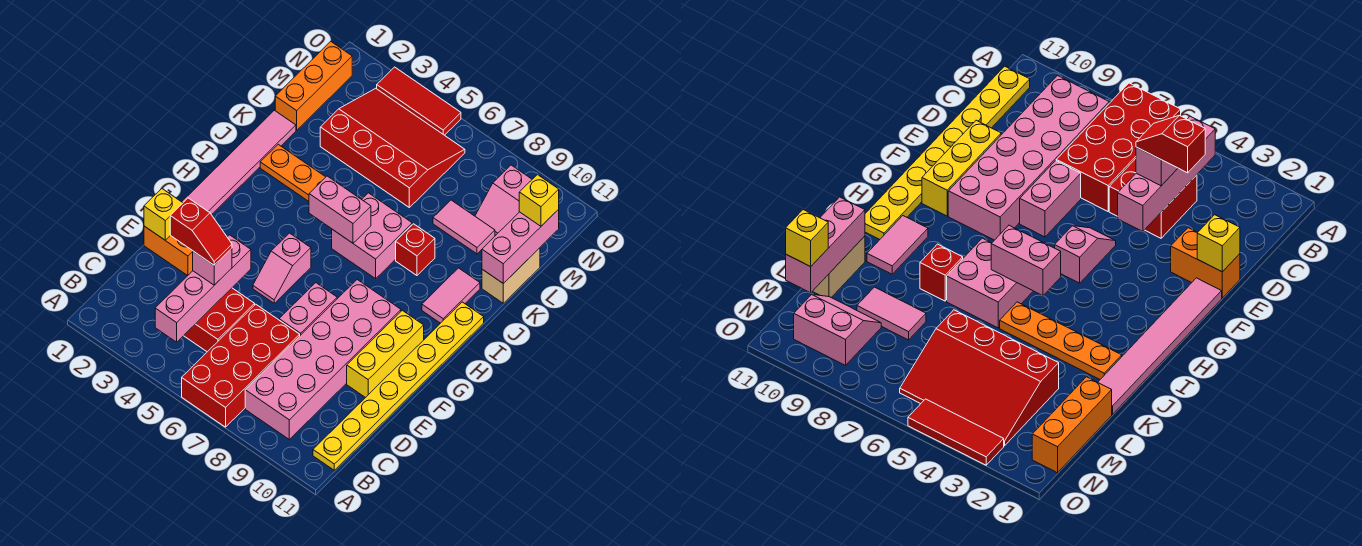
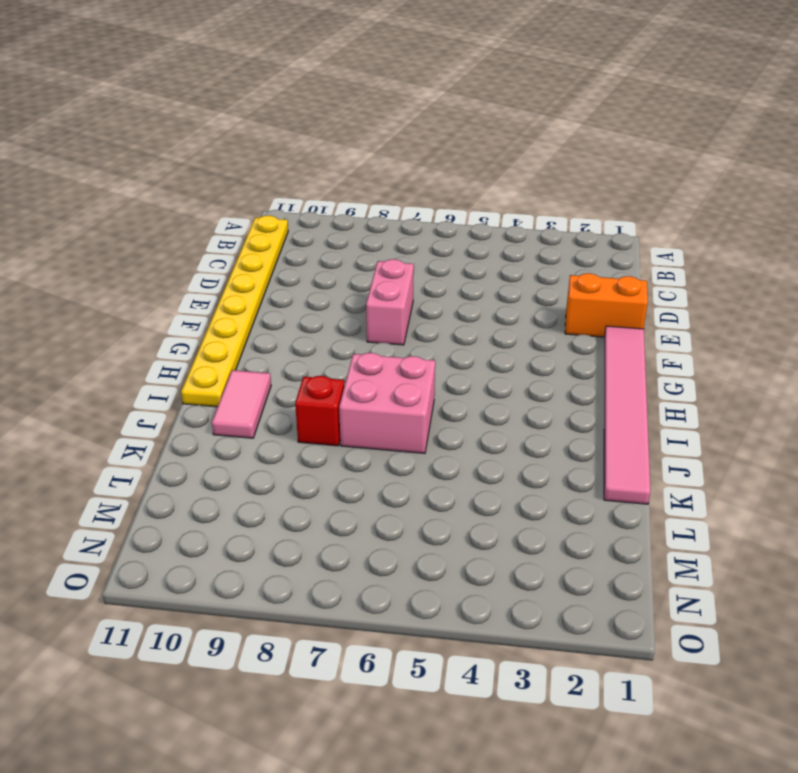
none -> red 2x4 brick [182,304,300,427]
none -> pink 2x6 brick [245,280,401,439]
none -> red 2x2 brick [184,288,255,352]

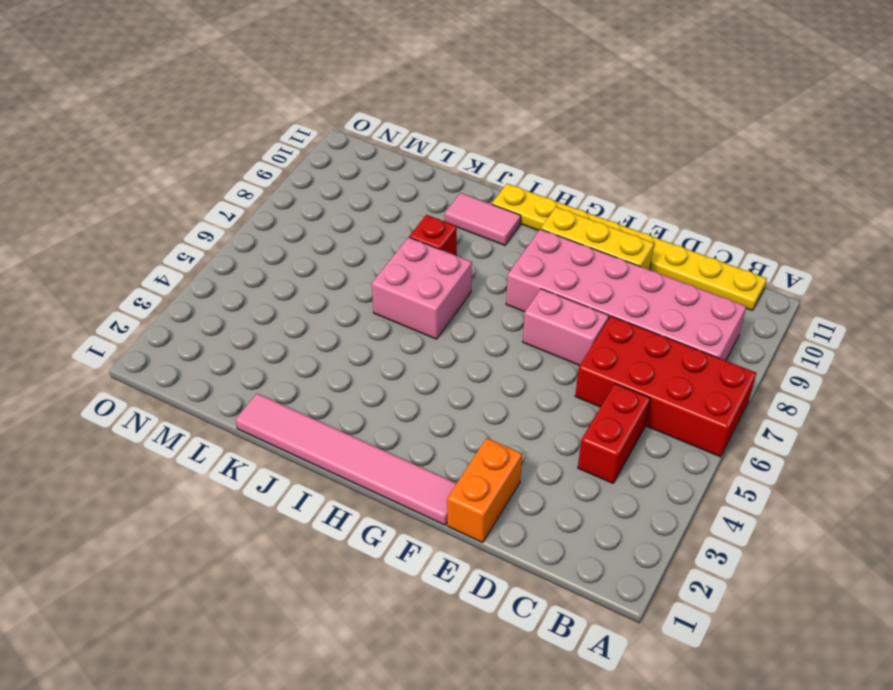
red 1x2 brick [578,384,650,483] -> red 2x2 brick [184,288,255,352]
none -> pink 1x2 slope [253,233,311,303]
none -> orange 1x4 plate [260,144,325,201]
none -> tan 1x2 brick [482,248,540,303]

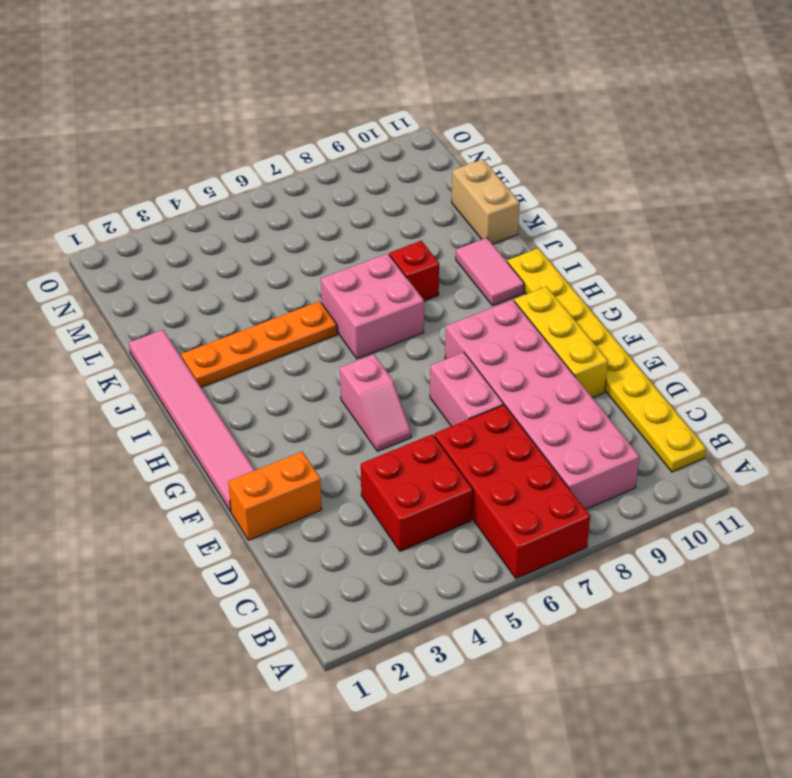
none -> orange 1x3 brick [275,41,352,130]
none -> red 3x4 slope [320,88,465,207]
none -> pink 1x2 tile [433,200,495,254]

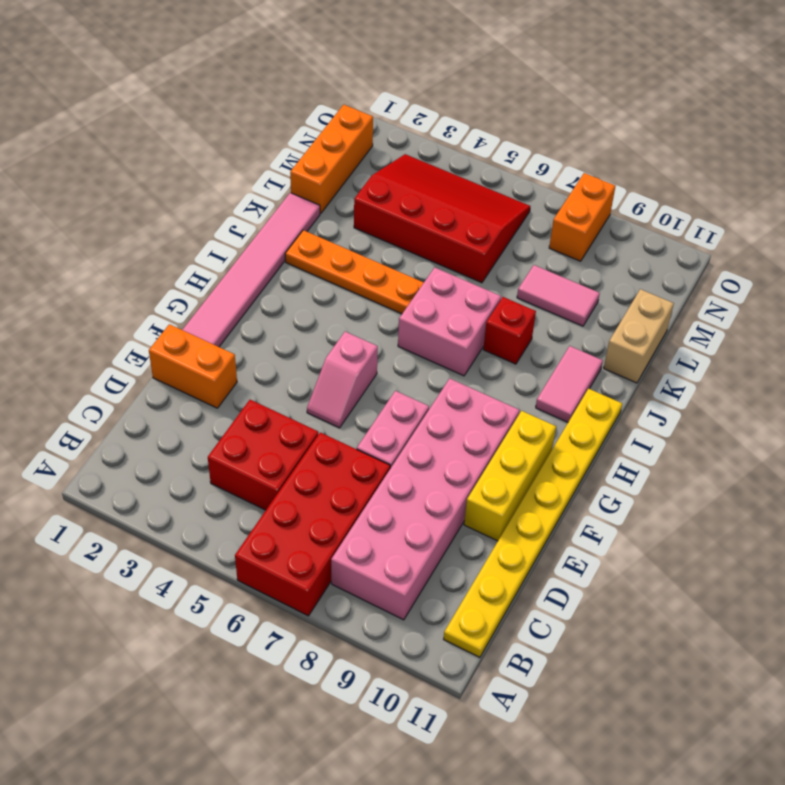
orange 1x2 brick [549,173,616,261] -> none
none -> pink 2x2 slope [475,165,532,235]
none -> red 1x3 tile [377,67,461,135]
none -> pink 1x4 brick [155,235,251,342]

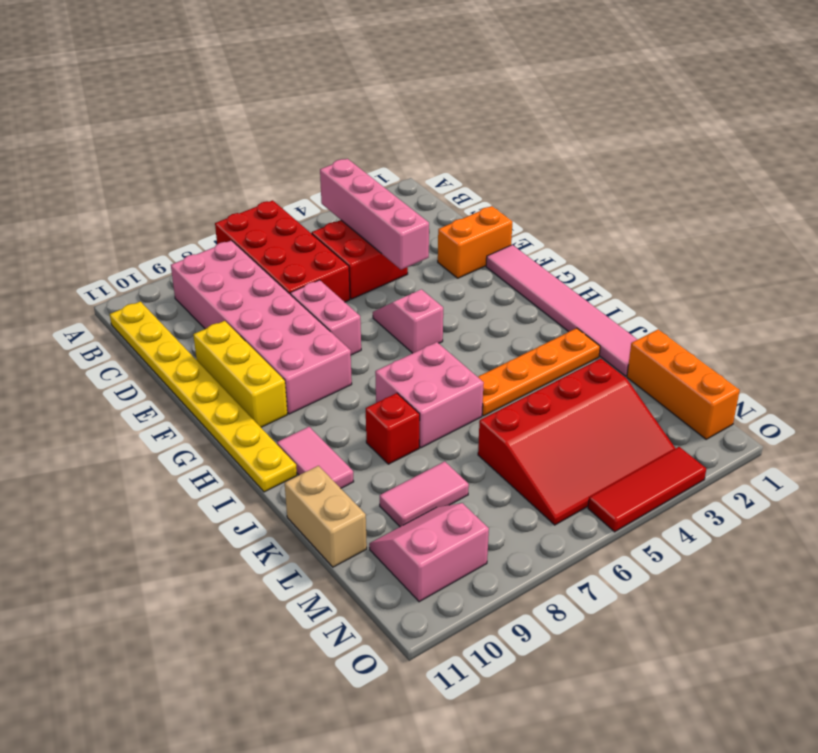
none -> yellow 1x1 brick [144,189,183,240]
none -> pink 1x2 brick [309,176,371,243]
none -> pink 1x3 brick [482,209,559,284]

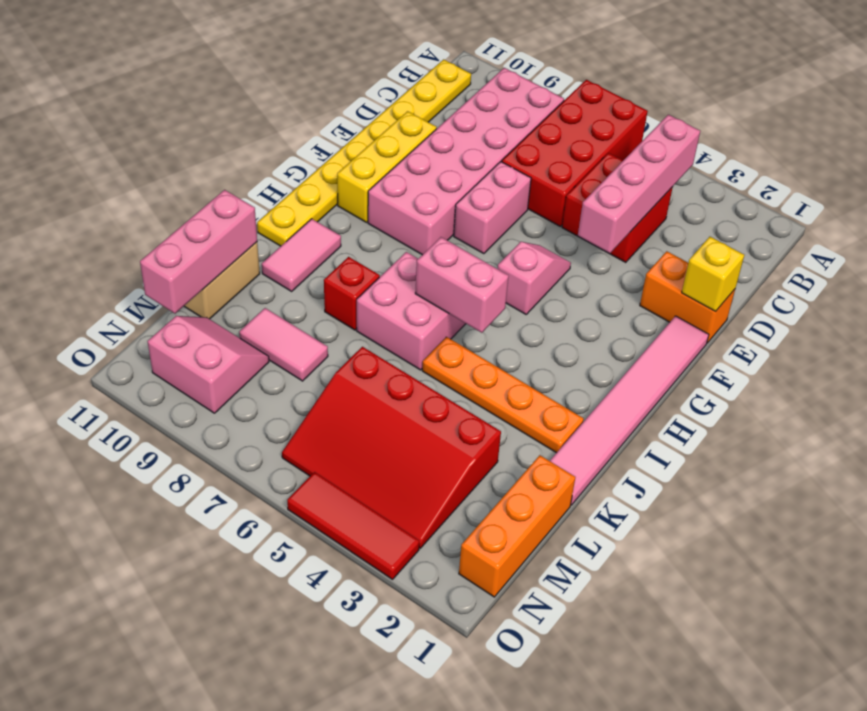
none -> pink 1x1 brick [193,248,232,285]
none -> yellow 1x1 brick [519,175,559,226]
none -> red 1x2 slope [170,198,232,265]

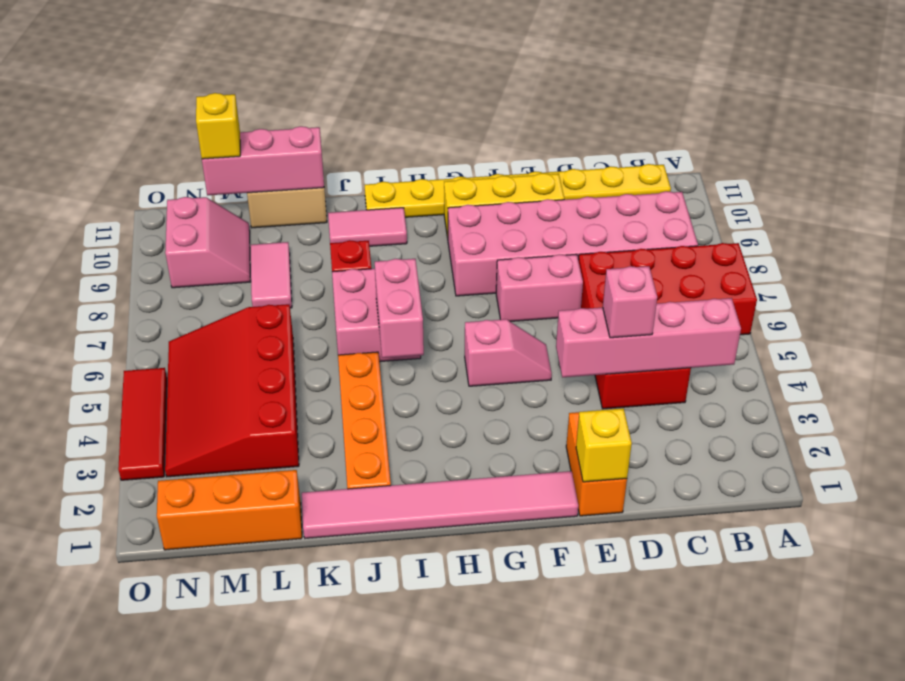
none -> red 1x2 slope [170,198,232,265]

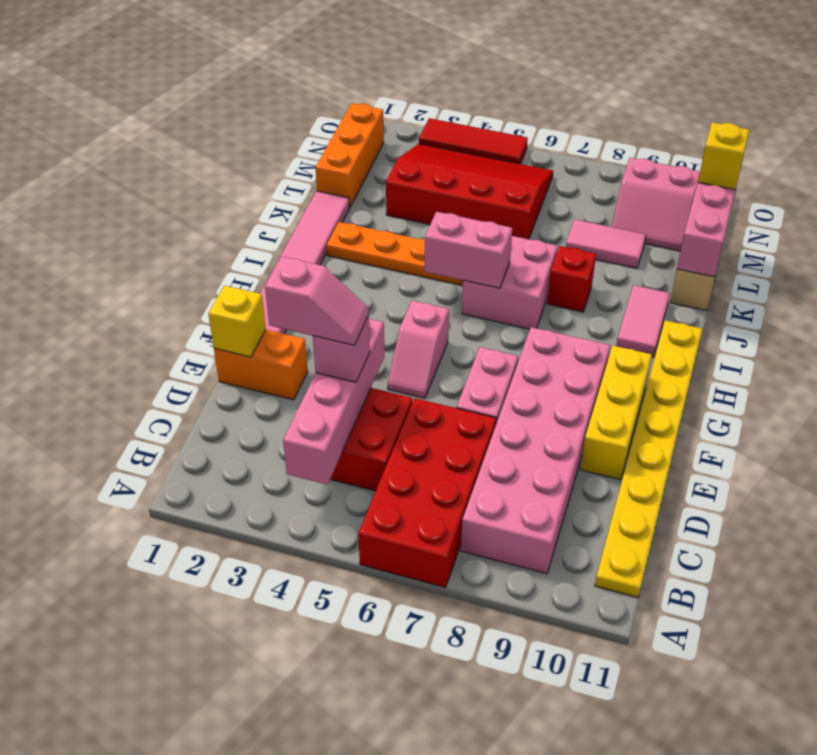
pink 1x2 slope [265,257,369,345] -> red 1x2 slope [170,198,232,265]

